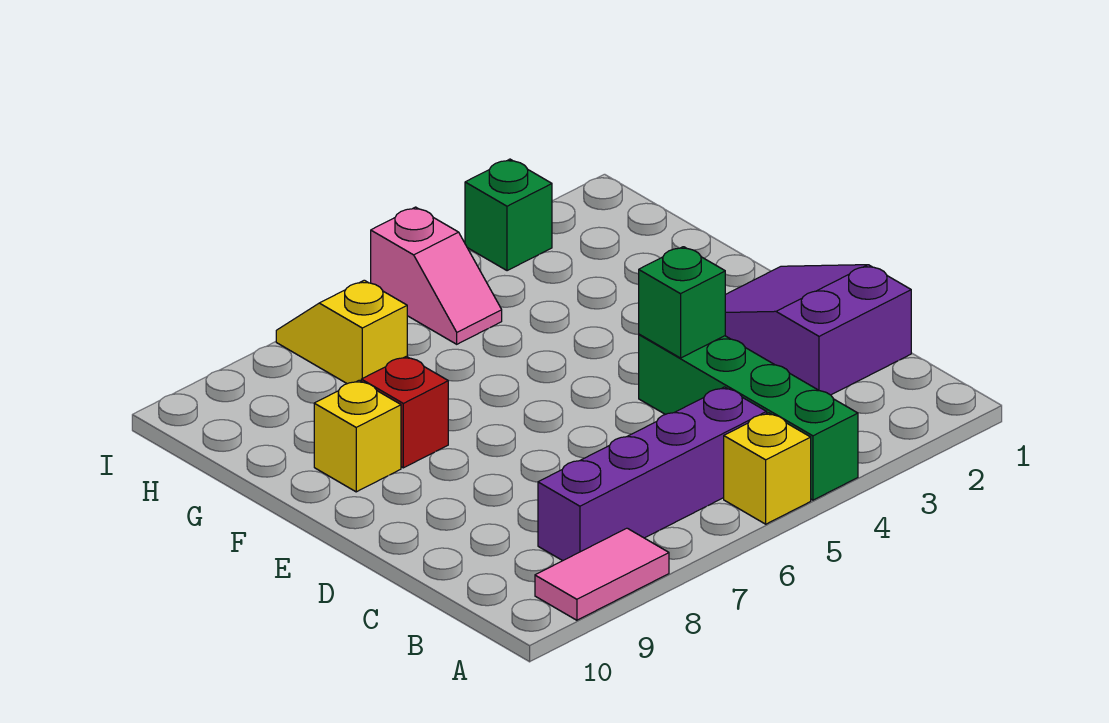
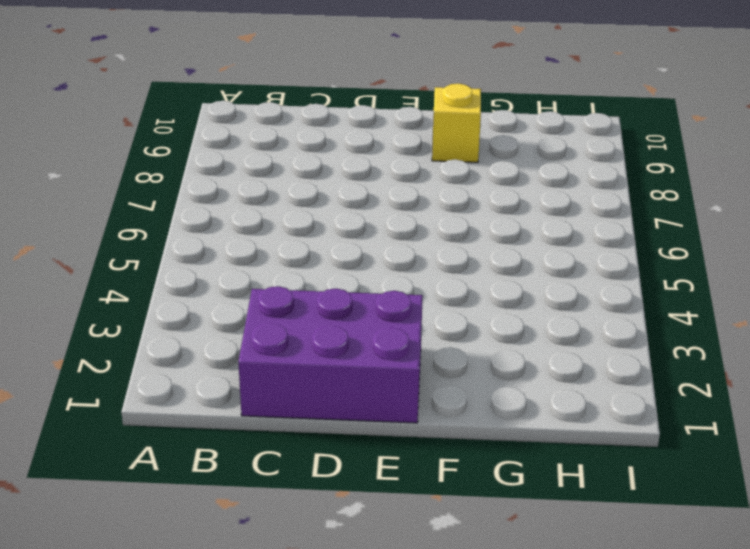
purple 2x3 brick [238,286,423,423] -> purple 2x3 slope [725,265,911,395]
none -> green 1x4 brick [639,334,858,500]
none -> yellow 1x1 brick [724,413,811,524]

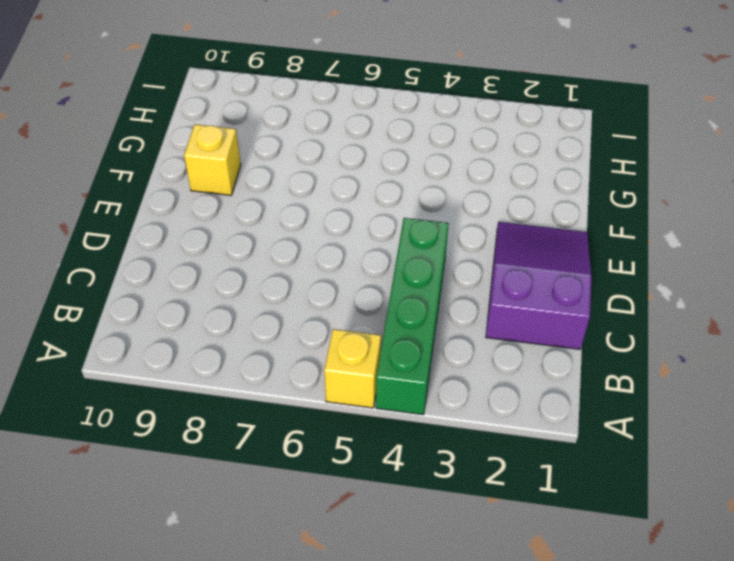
none -> pink 1x2 tile [535,528,669,620]
none -> purple 1x4 brick [538,387,767,561]

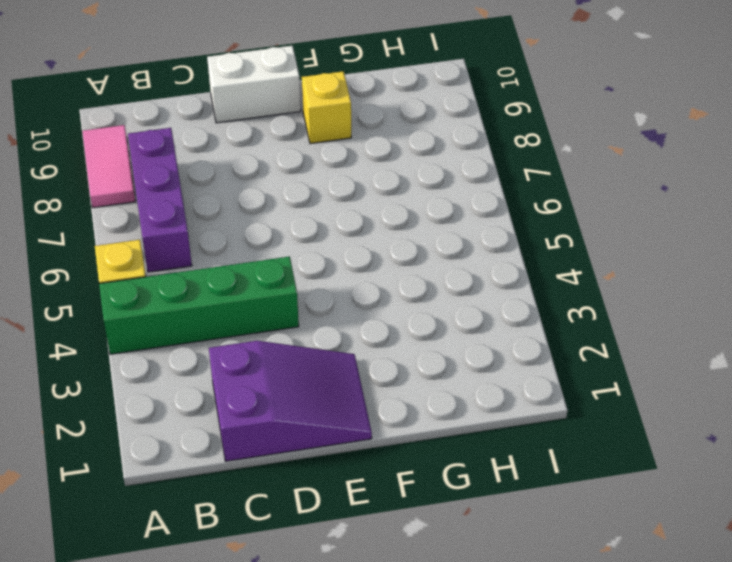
purple 1x3 brick [128,128,192,272] -> purple 1x4 brick [538,387,767,561]
white 1x2 brick [207,46,301,123] -> none
none -> red 1x1 brick [361,356,448,468]
none -> pink 1x2 slope [371,207,502,344]

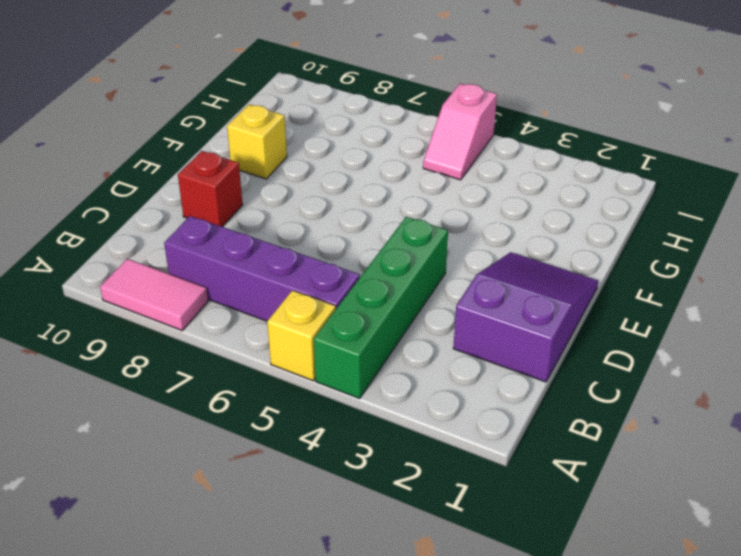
red 1x1 brick [178,151,243,227] -> red 1x1 brick moved to [361,356,448,468]
none -> yellow 1x2 slope [276,280,407,384]
none -> green 1x1 brick [465,159,552,271]

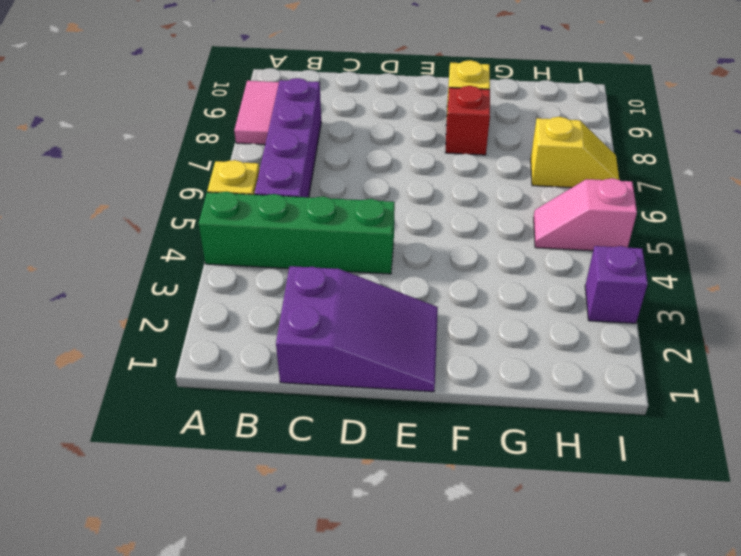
purple 1x1 brick [585,246,648,323] -> green 1x1 brick [465,159,552,271]
none -> green 1x1 brick [639,247,725,358]

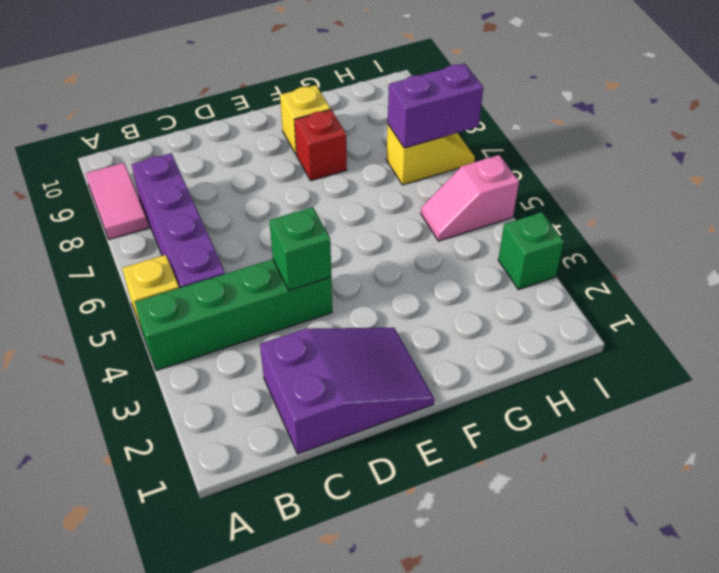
purple 1x2 brick [388,63,483,148] -> none

